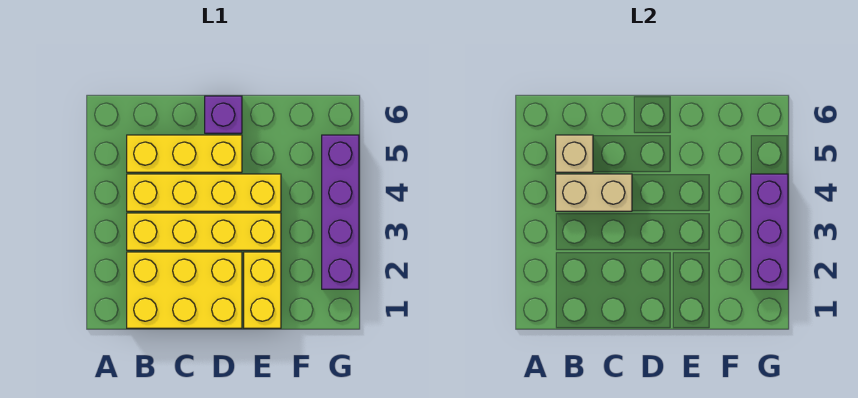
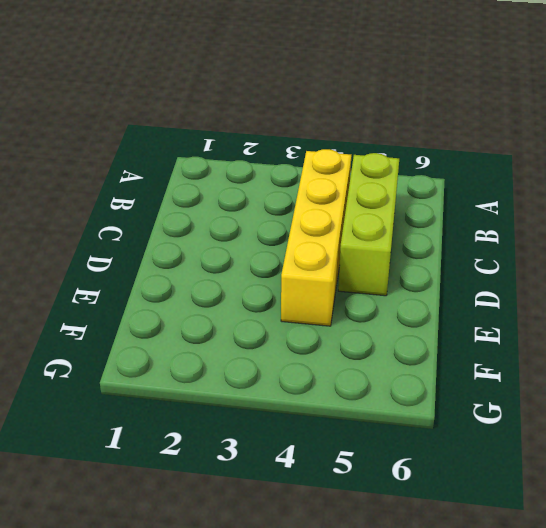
lime 1x3 brick [338,153,399,296] -> yellow 1x3 brick [127,135,242,172]
none -> yellow 2x3 brick [127,252,242,328]
none -> yellow 1x4 brick [127,213,281,250]

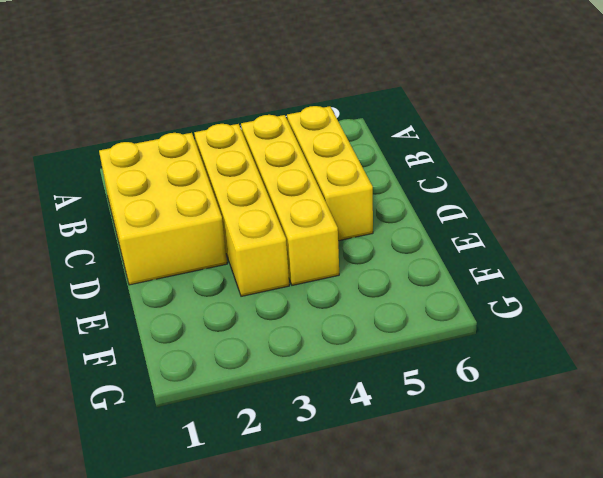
none -> purple 1x1 brick [205,96,242,133]
none -> yellow 1x2 brick [244,252,281,328]

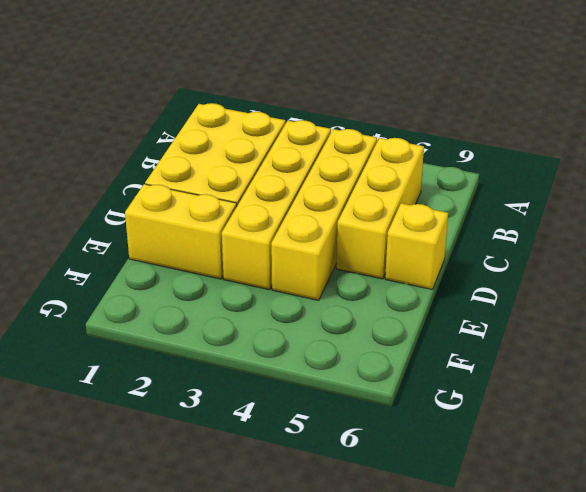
yellow 1x1 brick [385,203,448,289] -> purple 1x1 brick [205,96,242,133]
none -> purple 1x4 brick [322,135,359,289]
none -> tan 1x2 brick [556,174,632,211]

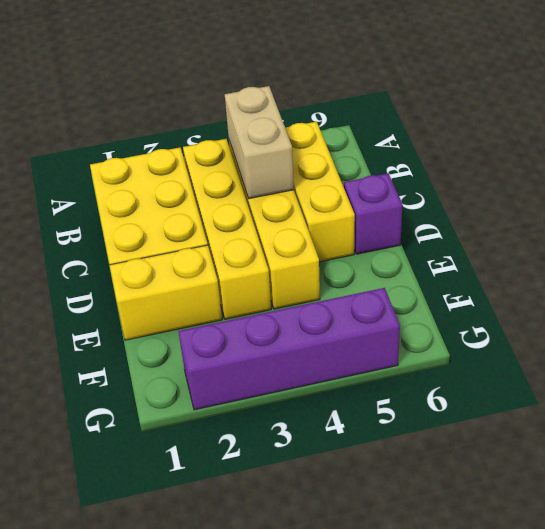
none -> tan 1x1 brick [556,135,593,172]
none -> purple 1x3 brick [751,174,788,289]

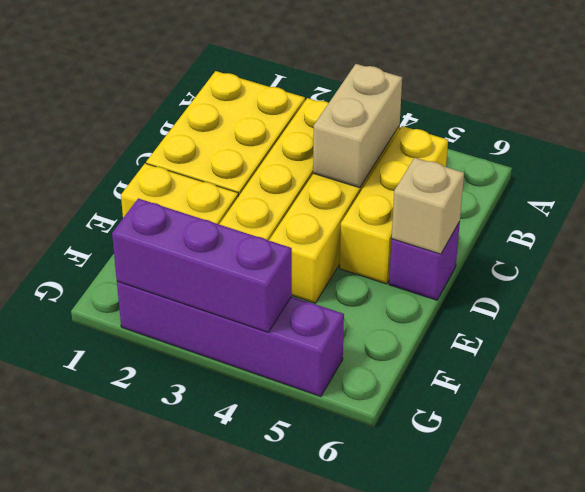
tan 1x1 brick [392,158,464,254] -> tan 1x1 brick moved to [556,135,593,172]

